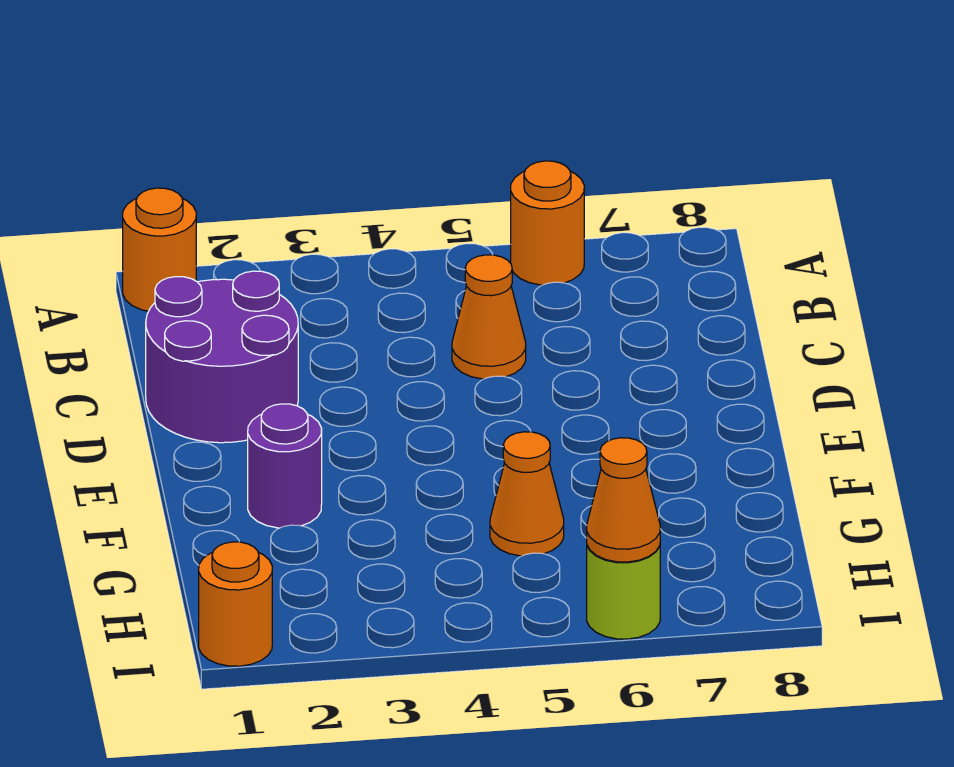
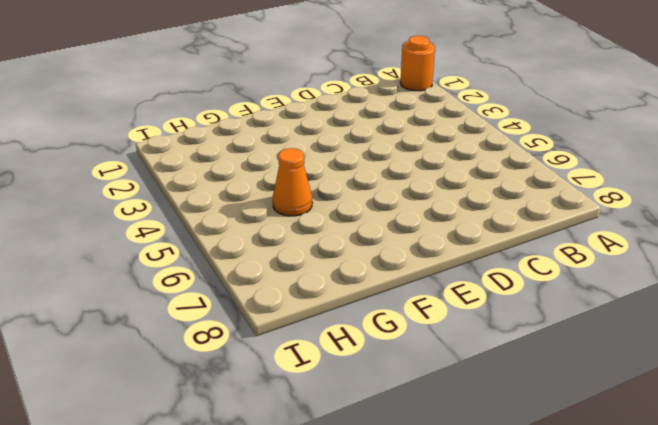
none -> orange 1x1 round brick [511,161,584,285]
none -> purple 2x2 round brick [146,271,298,443]

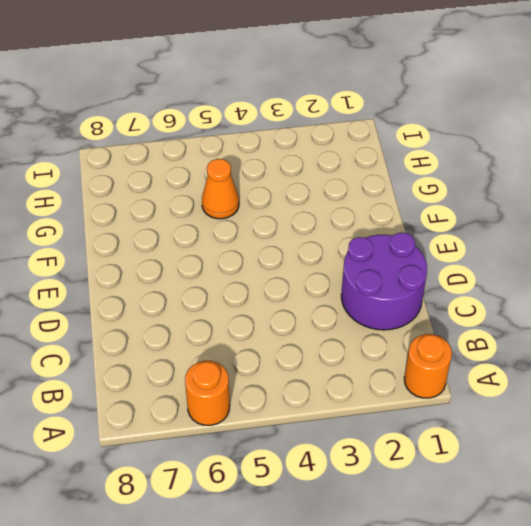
none -> orange 1x1 cone [452,255,526,379]
none -> purple 1x1 round brick [248,404,322,528]

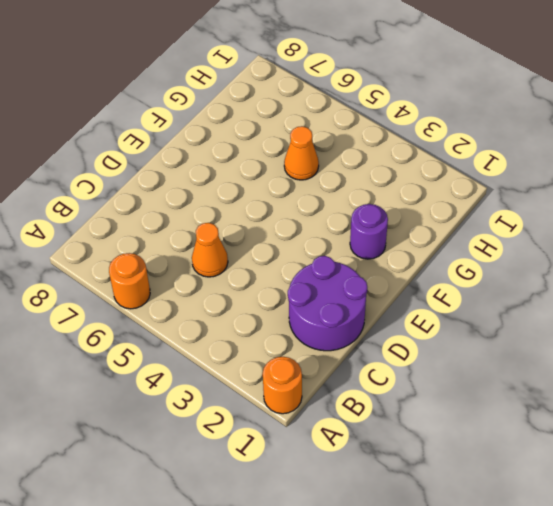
none -> orange 1x1 round brick [199,542,272,666]
none -> lime 1x1 round brick [587,545,660,639]

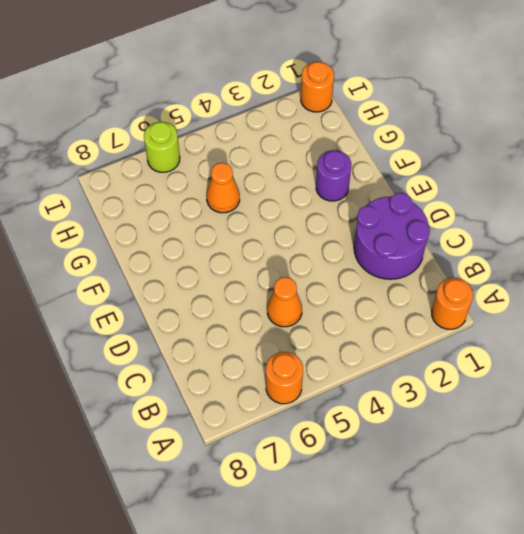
none -> orange 1x1 cone [587,438,660,562]

